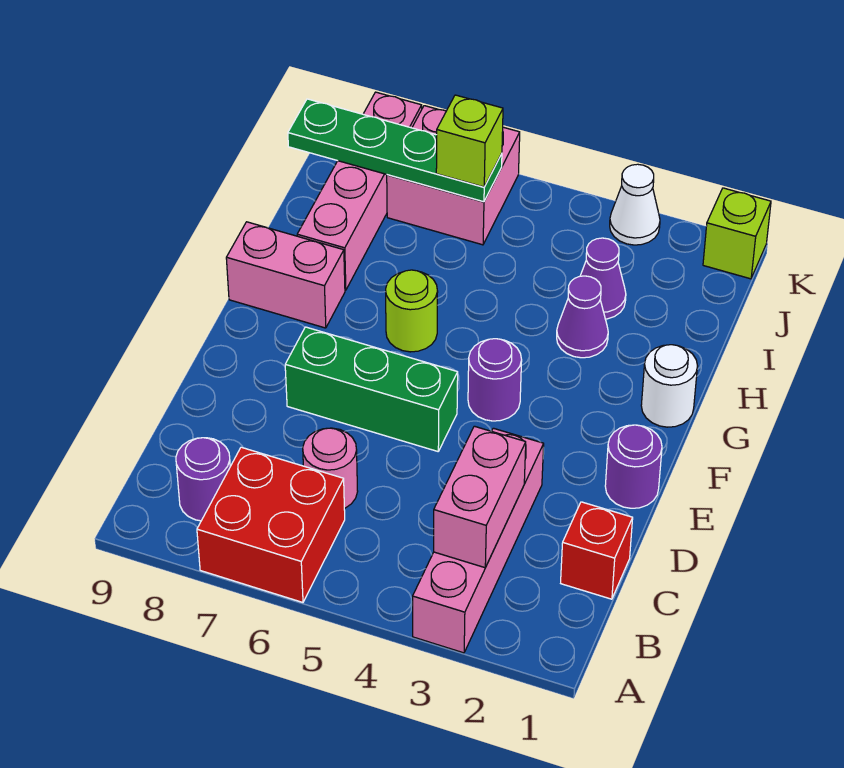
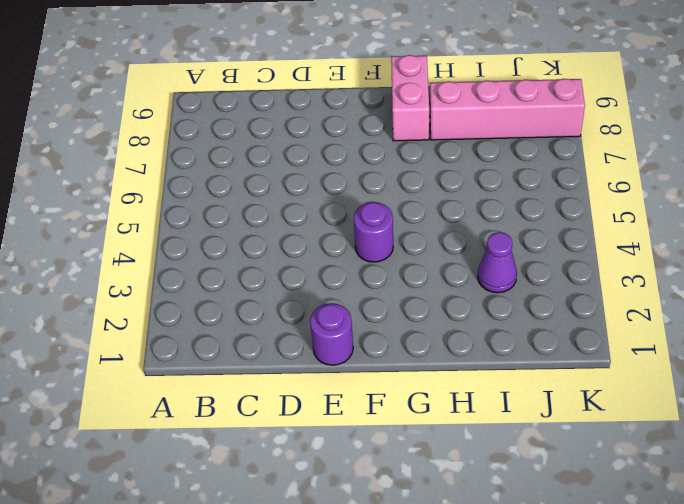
none -> pink 1x4 brick [413,428,544,653]
none -> red 2x2 brick [197,447,345,602]
none -> purple 1x1 round brick [176,438,230,521]

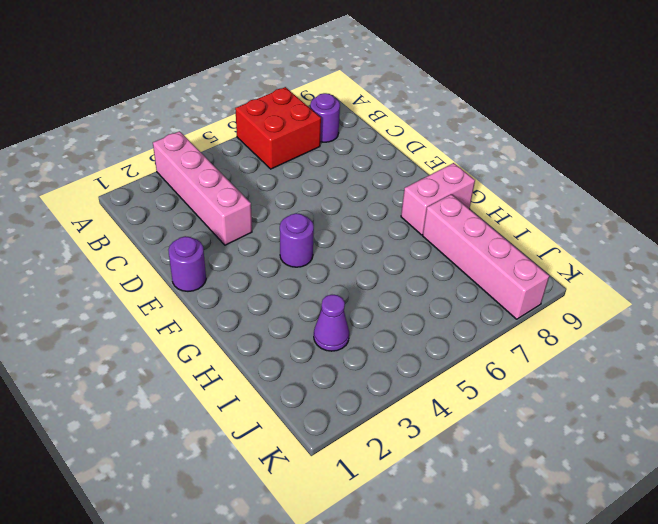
none -> red 1x1 brick [561,502,633,599]
none -> pink 1x1 round brick [303,428,358,509]
none -> green 1x3 brick [285,327,458,451]

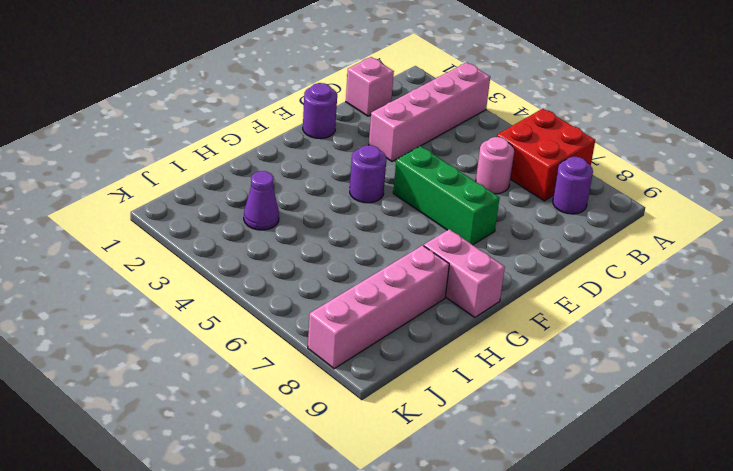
pink 1x1 brick [346,57,394,116] -> red 1x1 brick [561,502,633,599]
none -> white 1x1 round brick [641,345,697,427]
none -> lime 1x1 round brick [386,270,438,352]
none -> purple 1x1 cone [557,276,608,358]

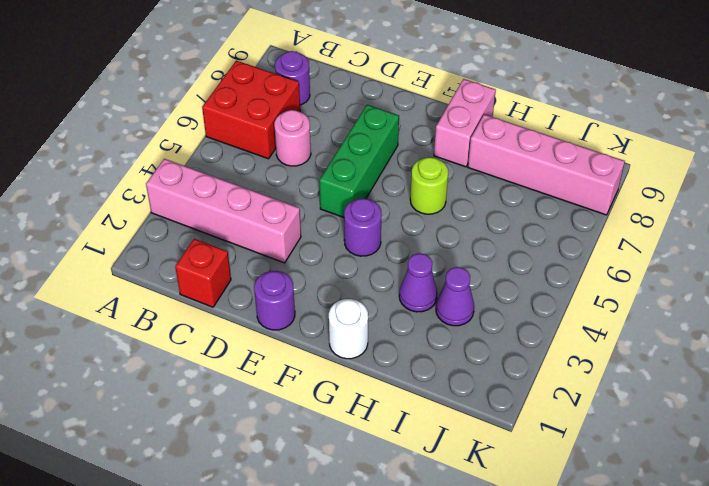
none -> pink 2x2 brick [387,106,520,245]
none -> lime 1x1 brick [703,188,771,279]
none -> white 1x1 cone [610,164,660,245]

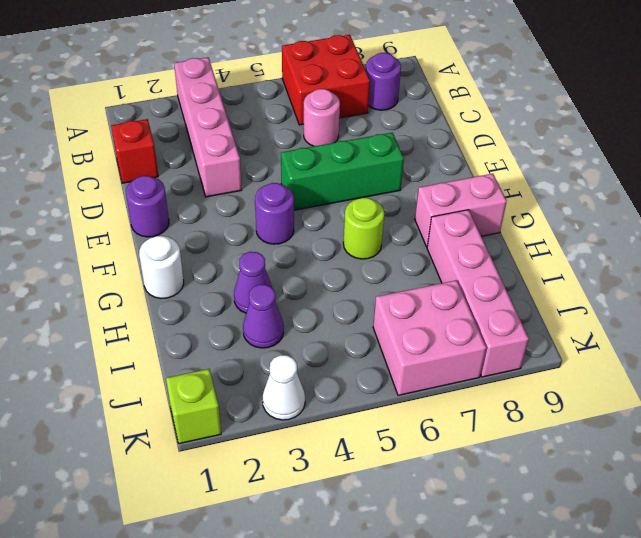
none -> pink 1x2 brick [434,426,526,568]
none -> green 1x4 plate [288,99,502,202]
none -> lime 1x1 brick [436,95,503,187]

